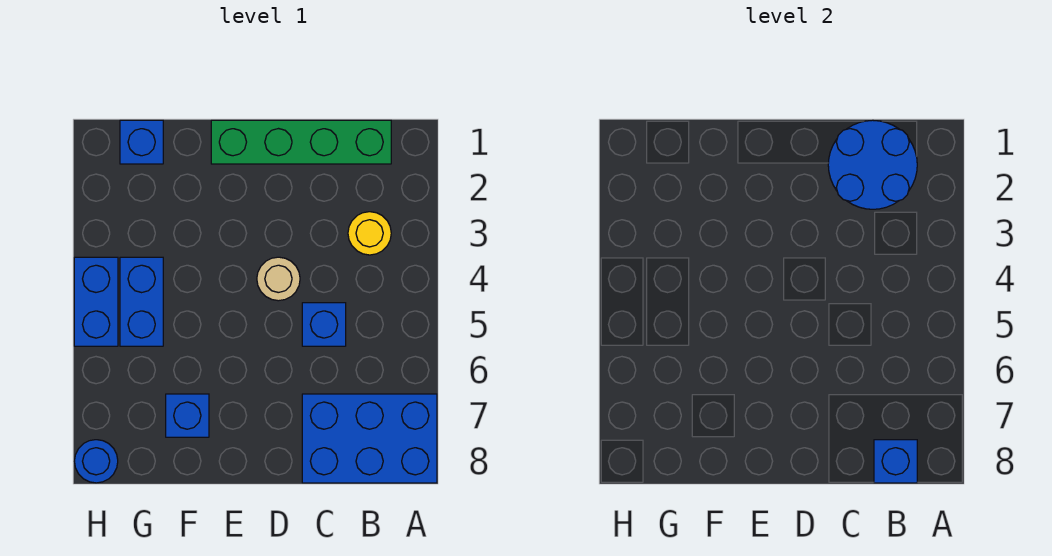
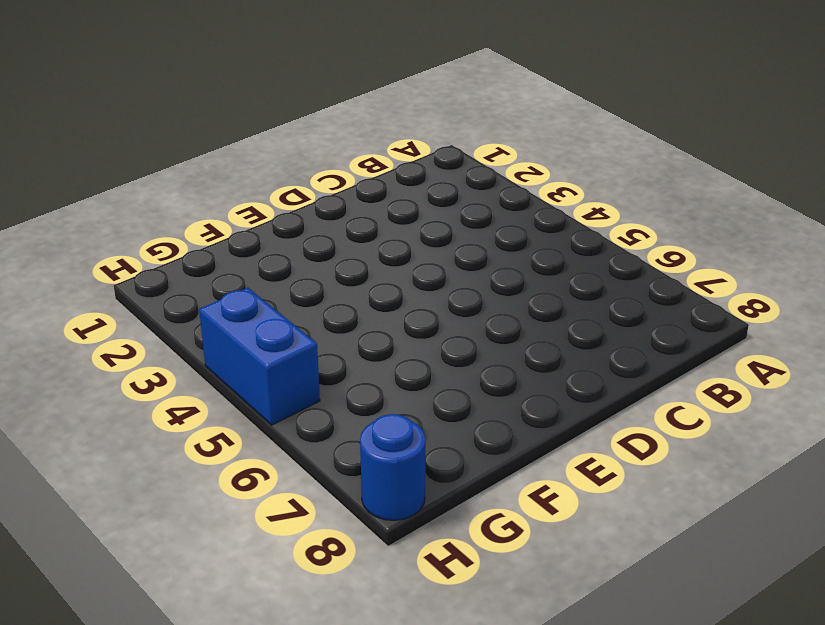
none -> blue 2x3 brick [302,394,437,483]
none -> green 1x4 brick [211,120,391,164]
none -> yellow 1x1 round brick [348,212,391,255]

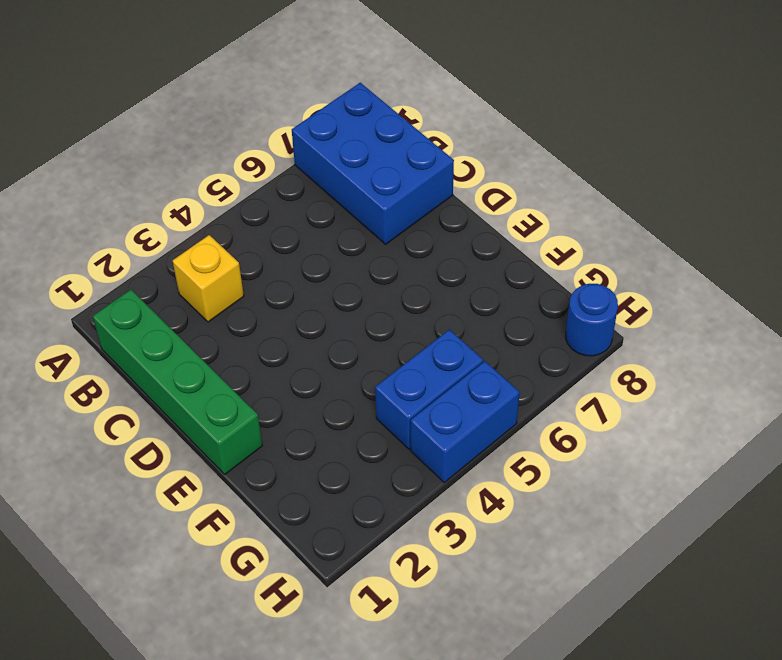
yellow 1x1 brick [173,235,244,322] -> yellow 1x1 round brick [348,212,391,255]
none -> blue 1x1 brick [302,303,346,346]
none -> tan 1x1 round brick [257,257,300,301]
none -> blue 1x1 brick [166,394,209,437]

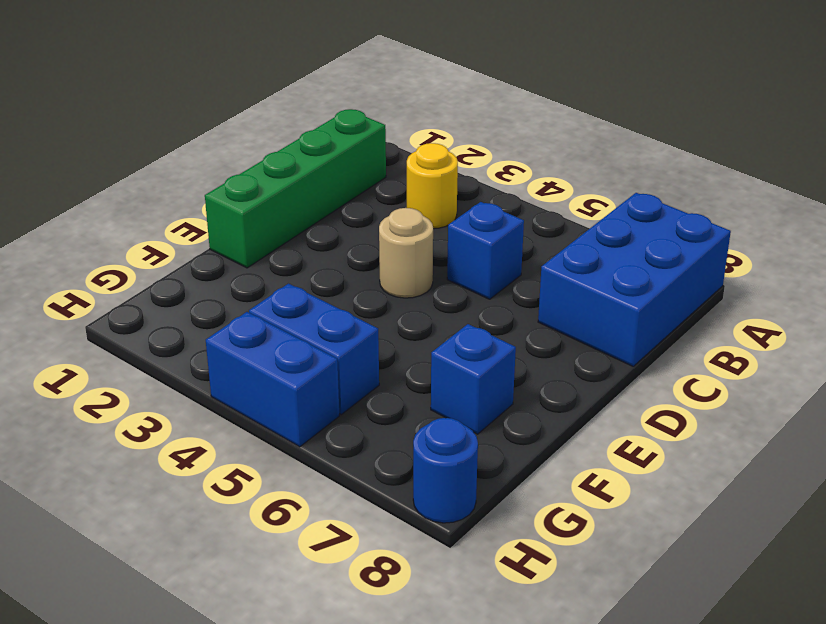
none -> blue 1x1 brick [120,120,163,164]
none -> blue 2x2 round brick [828,120,917,209]
none -> blue 1x1 brick [874,440,917,483]

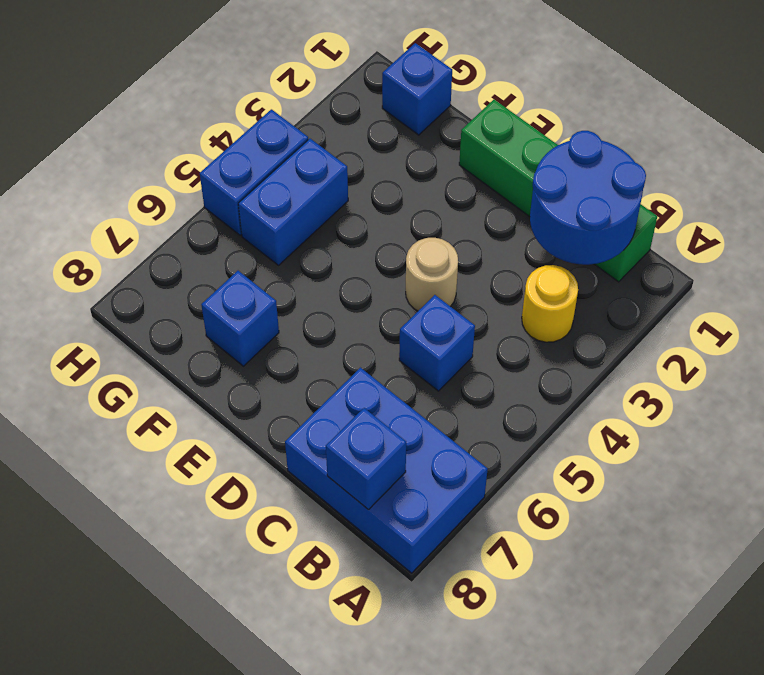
none -> blue 1x1 round brick [74,440,118,483]

